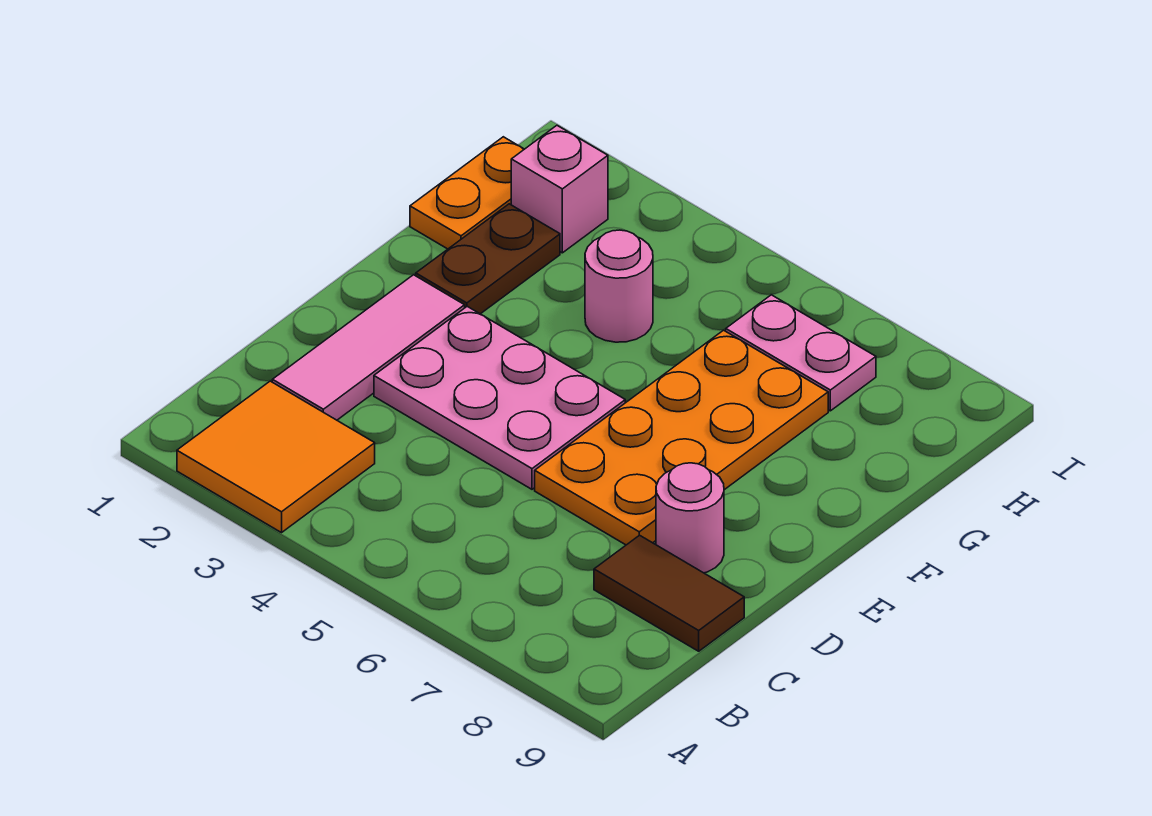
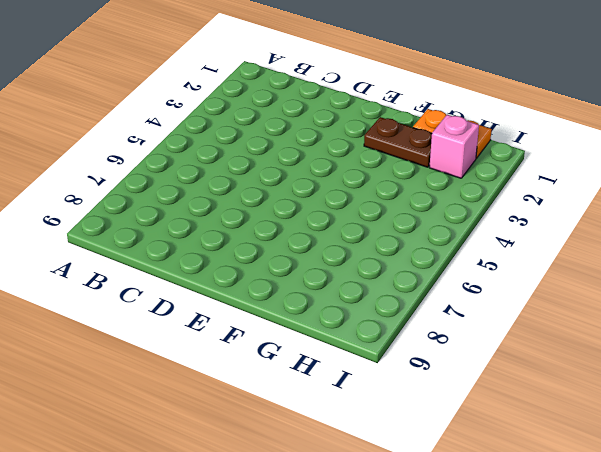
none -> orange 2x2 tile [177,381,375,533]
none -> pink 1x3 tile [272,275,465,420]

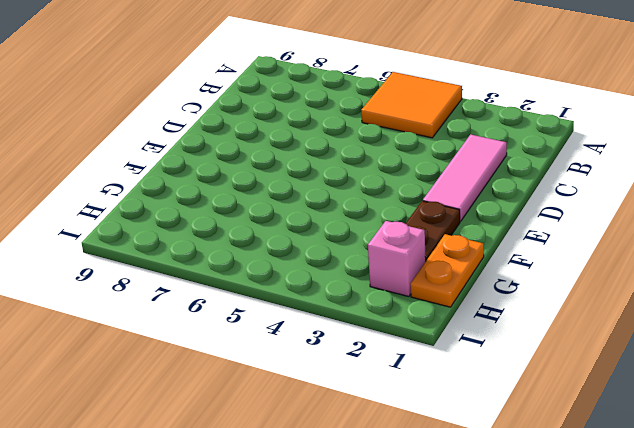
orange 2x2 tile [361,72,462,138] -> orange 2x2 tile moved to [177,381,375,533]
none -> brown 1x2 tile [594,535,744,651]
none -> pink 2x3 plate [374,306,625,489]

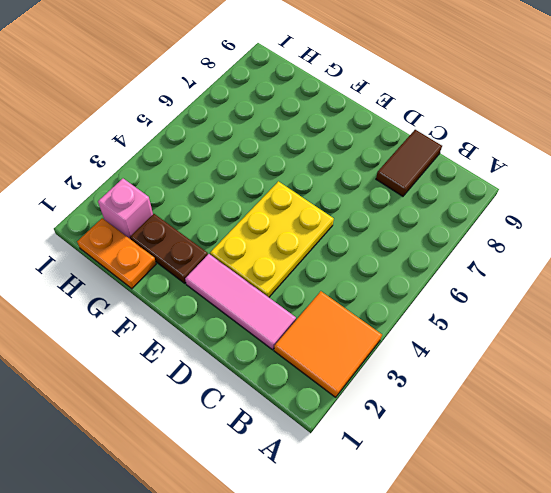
yellow 2x3 plate [210,181,334,297] -> pink 2x3 plate [374,306,625,489]
none -> orange 2x4 plate [535,330,828,545]
none -> pink 1x1 round brick [656,463,724,573]

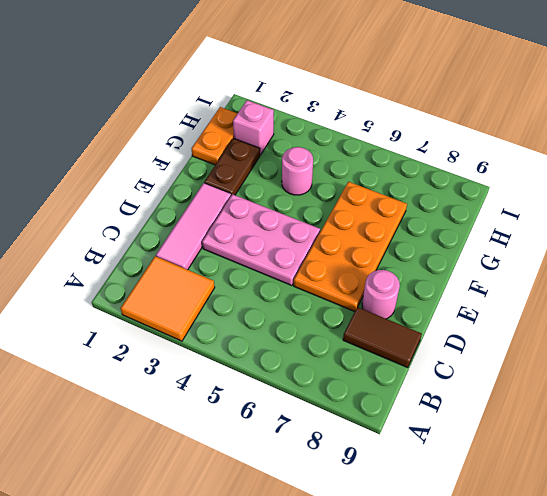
none -> pink 1x2 plate [726,295,876,411]

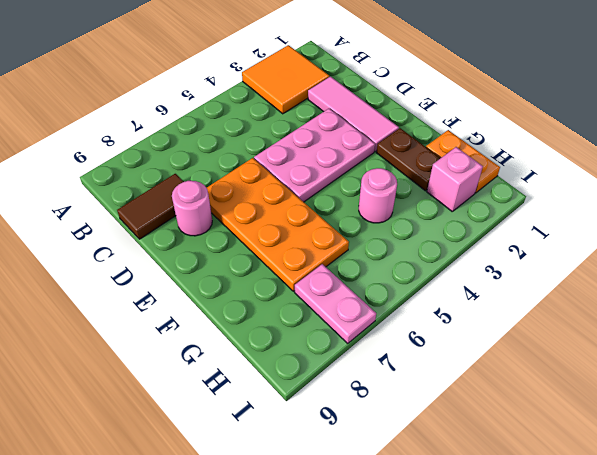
pink 1x2 plate [295,264,376,343] -> pink 1x2 plate turned to [726,295,876,411]

